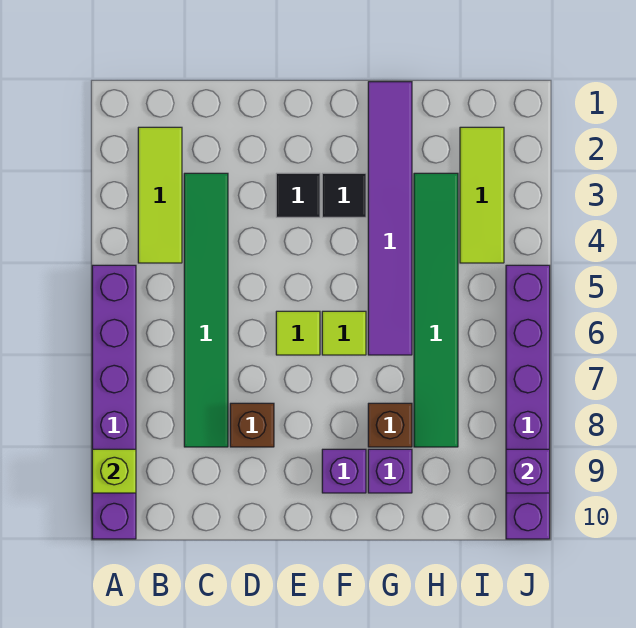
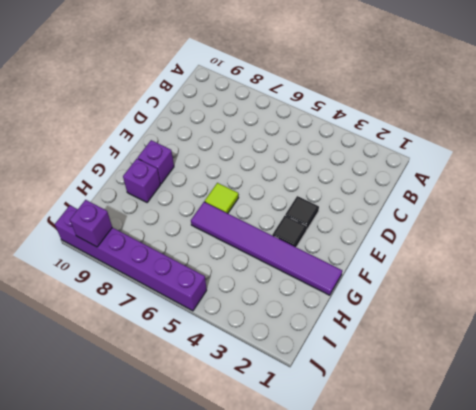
none -> purple 1x6 brick [92,265,136,539]
none -> lime 1x3 tile [138,127,182,263]
none -> green 1x6 tile [184,173,228,447]

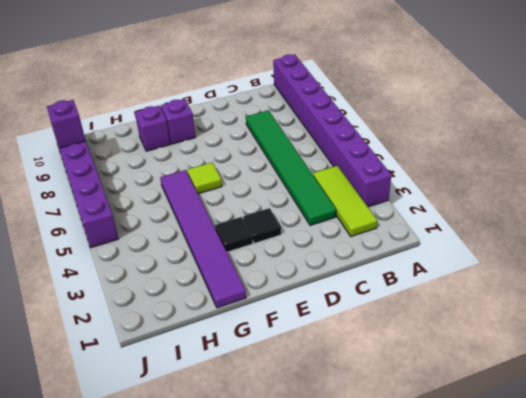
purple 1x8 brick [273,54,391,207] -> purple 1x6 brick [92,265,136,539]
none -> brown 1x1 brick [230,403,274,447]
none -> lime 1x1 tile [276,311,320,355]
none -> brown 1x1 brick [368,403,412,447]

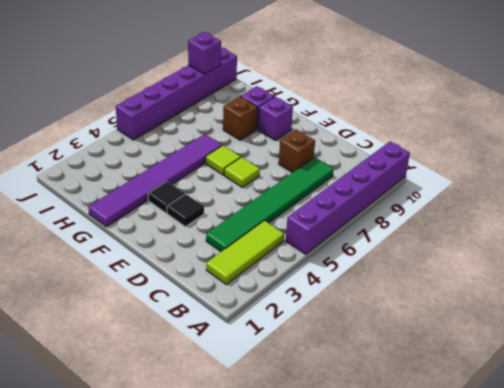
none -> green 1x6 tile [414,173,458,447]
none -> lime 1x3 tile [460,127,504,263]
none -> lime 1x1 brick [92,449,136,493]

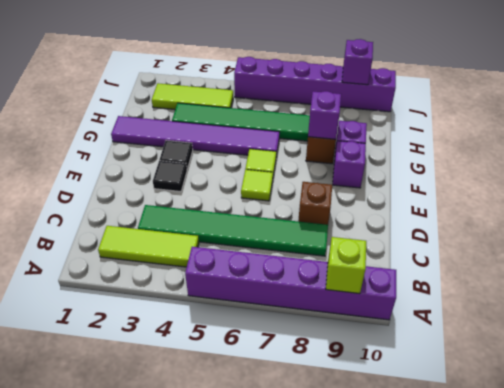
purple 1x1 brick [308,91,341,139] -> none

